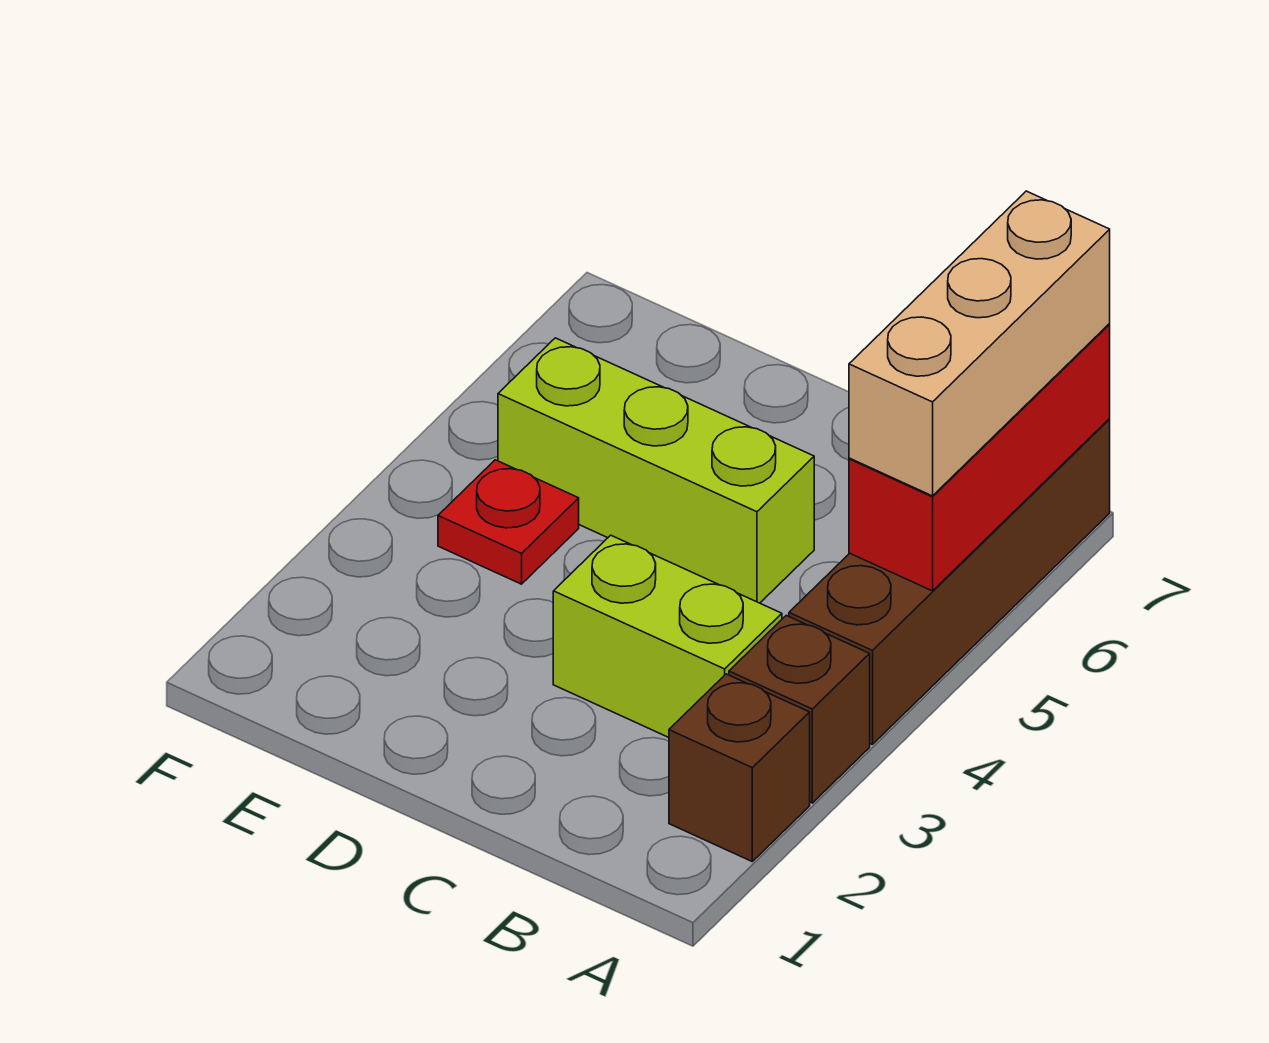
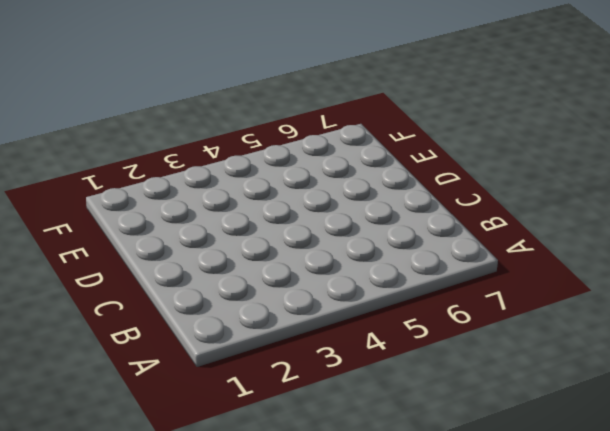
none -> brown 1x1 brick [669,674,810,861]
none -> brown 1x1 brick [729,615,870,803]

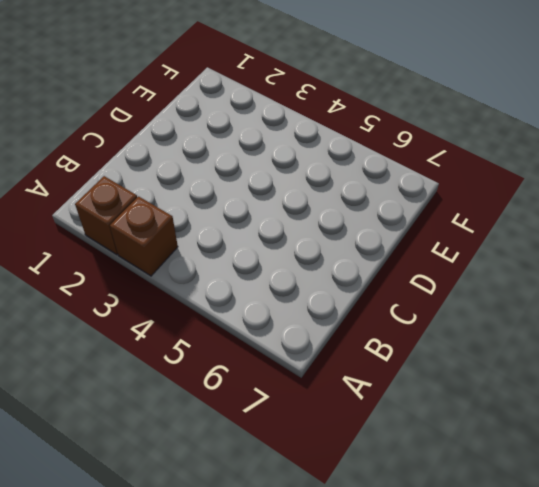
none -> brown 1x4 brick [789,419,1110,745]
none -> lime 1x2 brick [553,535,782,737]

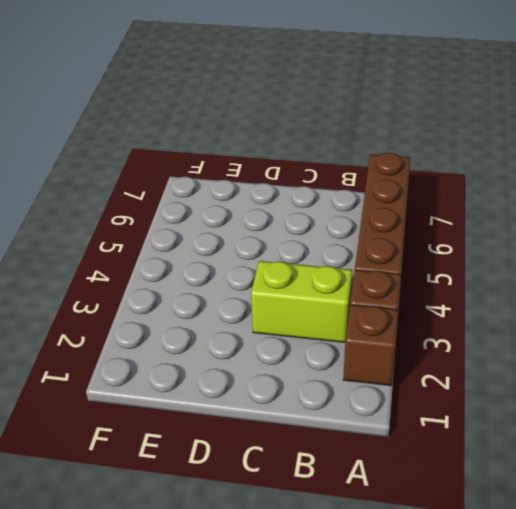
none -> lime 1x3 brick [498,338,814,603]
none -> red 1x1 plate [438,460,579,584]

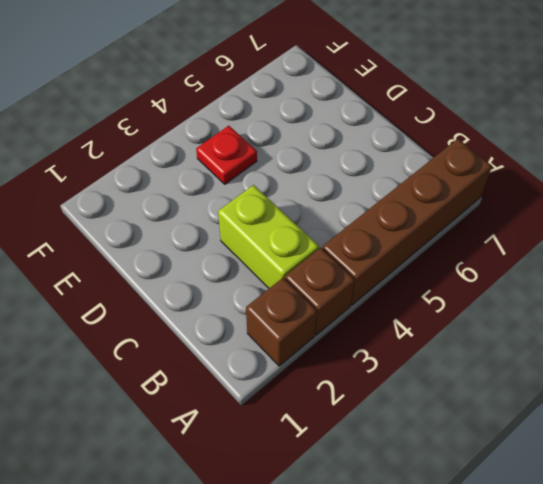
none -> lime 1x3 brick [498,338,814,603]
none -> red 1x3 brick [849,324,1110,591]

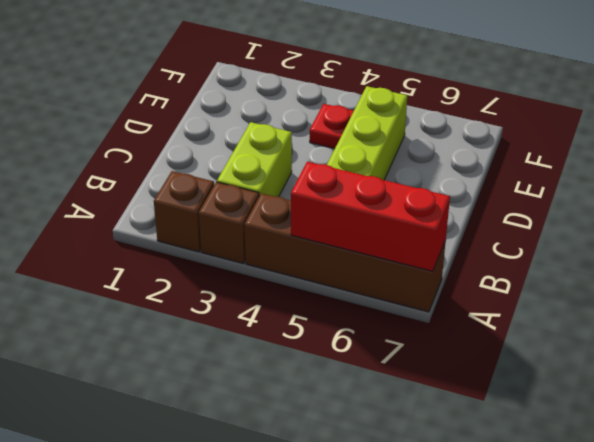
none -> tan 1x3 brick [849,191,1110,496]

